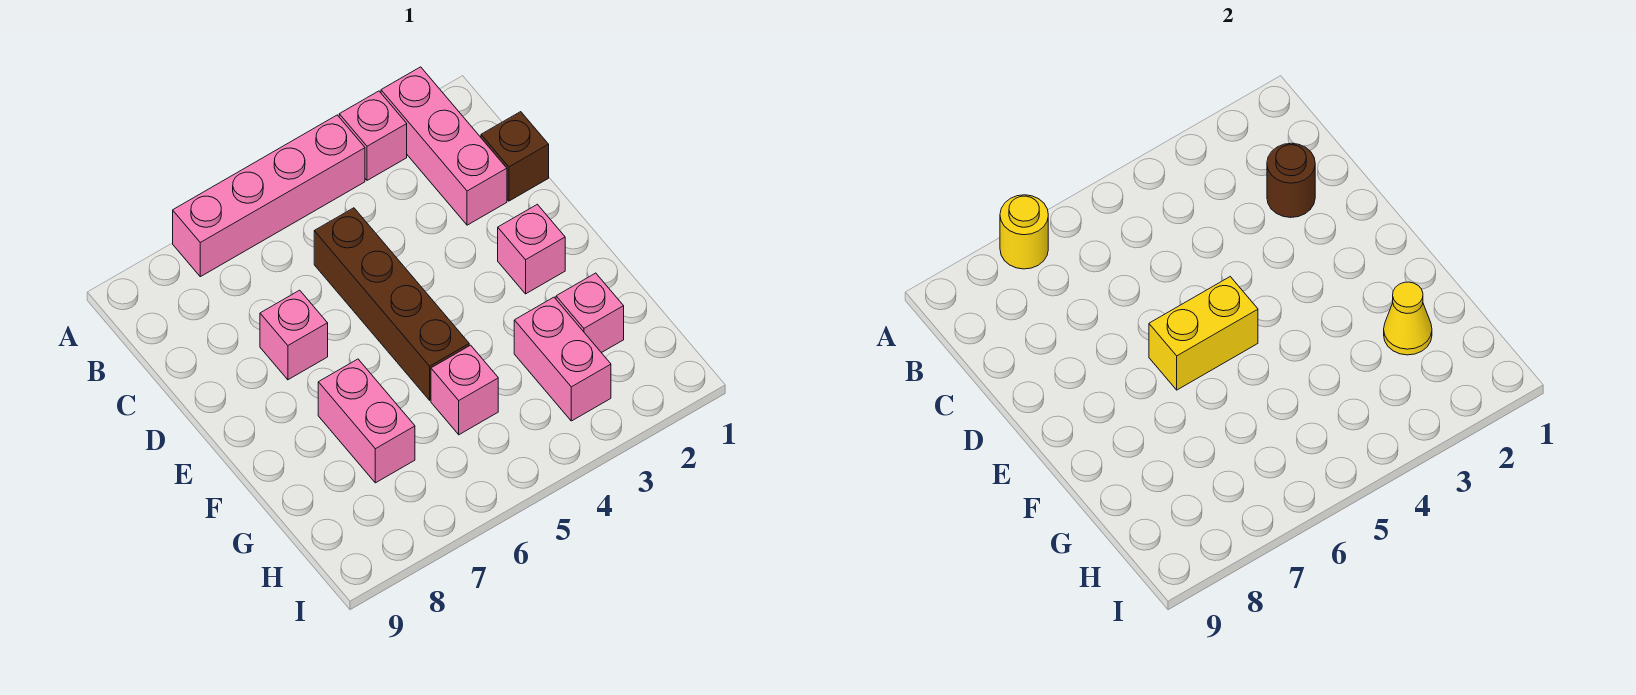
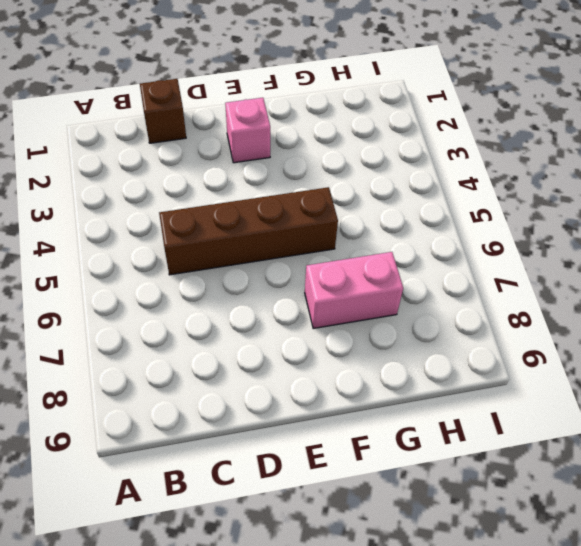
none -> pink 1x3 brick [381,67,507,225]
none -> pink 1x1 brick [339,91,407,180]
none -> pink 1x4 brick [173,115,365,277]

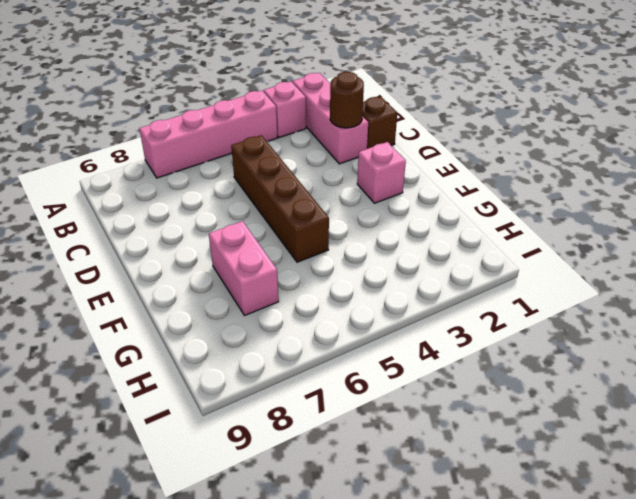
none -> pink 1x1 brick [260,290,328,380]
none -> pink 1x1 brick [556,273,624,353]
none -> pink 1x2 brick [514,297,611,421]

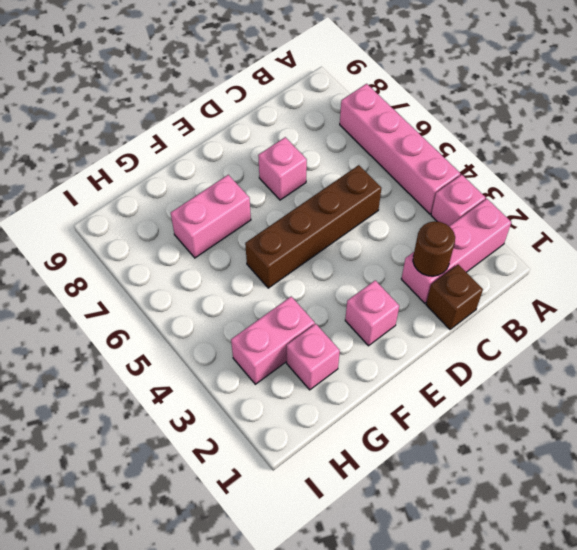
none -> pink 1x1 brick [431,345,498,435]
none -> yellow 1x1 round brick [1000,195,1048,269]
none -> yellow 1x2 brick [1149,277,1258,390]

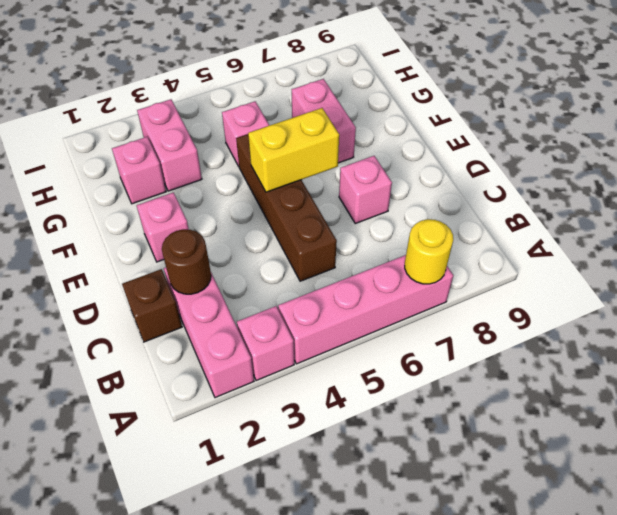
none -> yellow 1x1 cone [1384,282,1432,355]

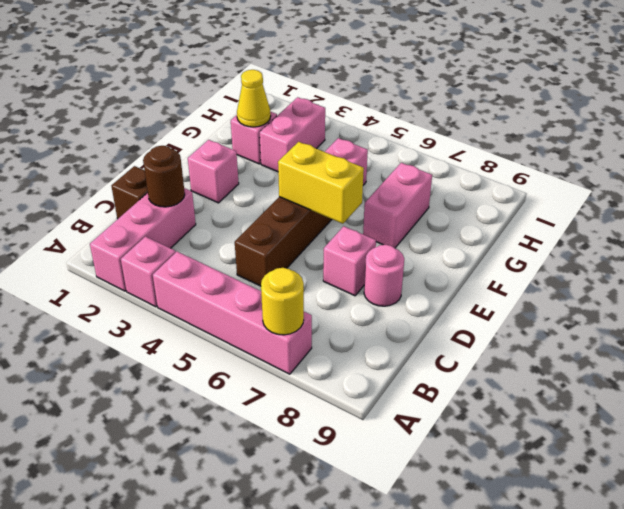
pink 1x1 round brick [364,245,404,306] -> none

